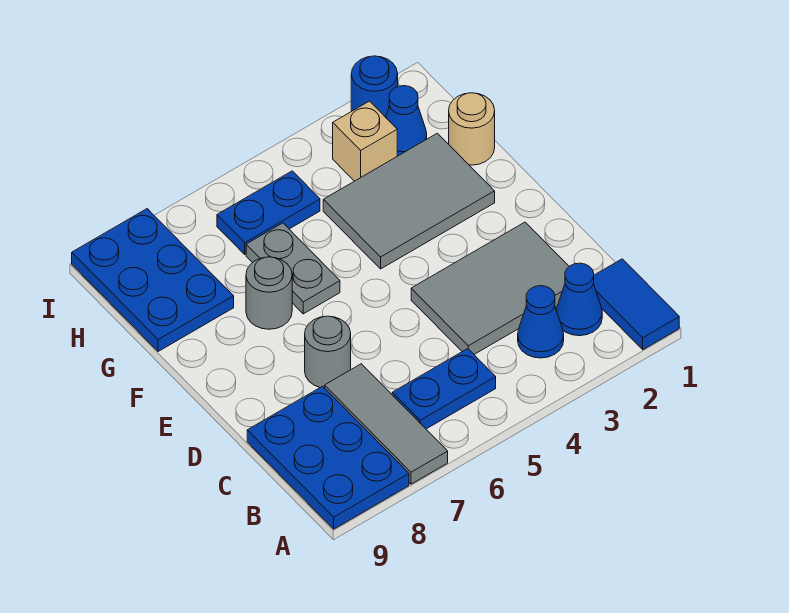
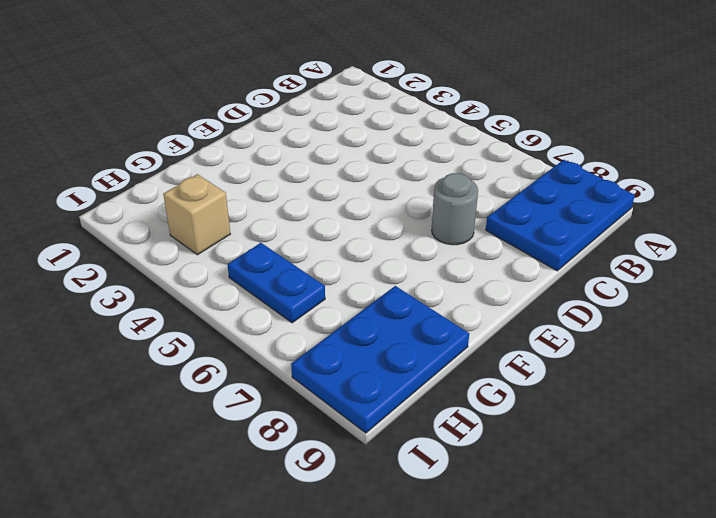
none -> blue 1x2 tile [593,259,679,350]
none -> grey 1x3 tile [325,364,448,484]
none -> blue 1x1 cone [557,263,602,336]

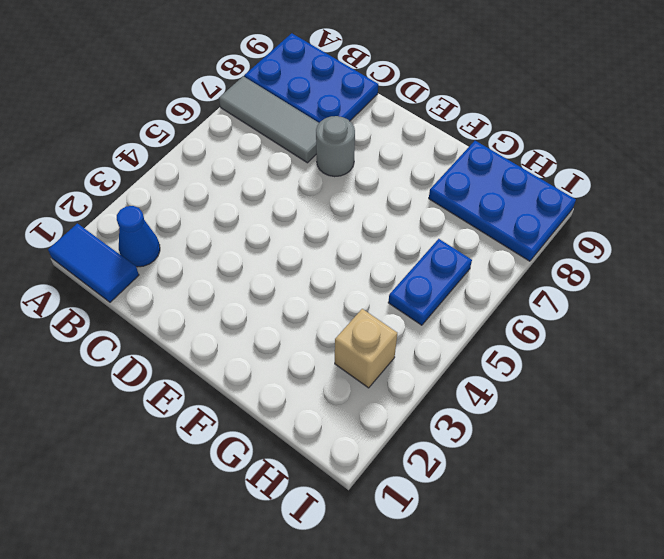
none -> blue 1x1 cone [518,286,564,358]
none -> blue 1x2 plate [392,349,496,429]
none -> grey 2x3 tile [411,222,569,354]

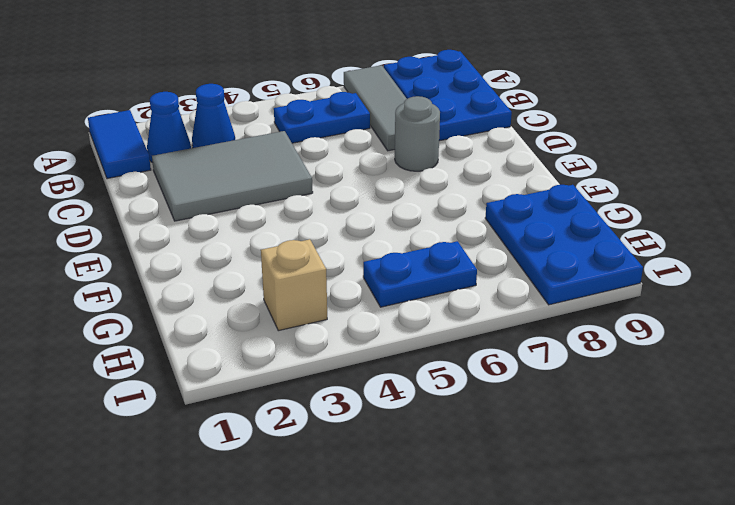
none -> grey 2x3 tile [323,133,495,269]
none -> grey 1x2 plate [246,223,340,314]
none -> grey 1x1 round brick [246,257,292,329]

